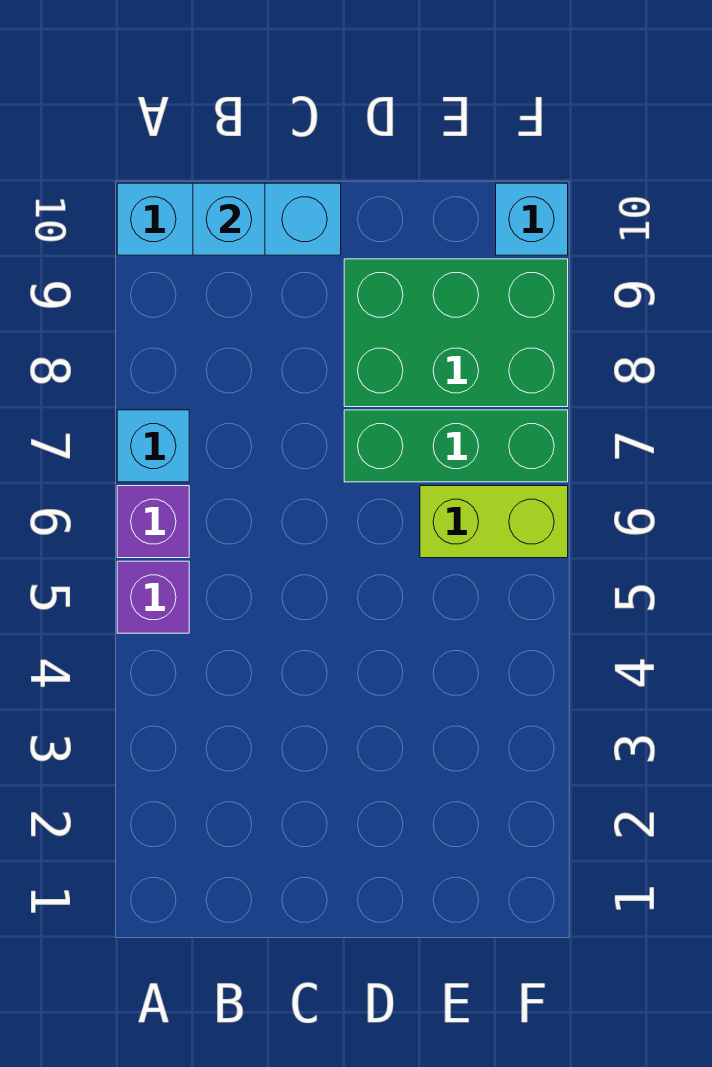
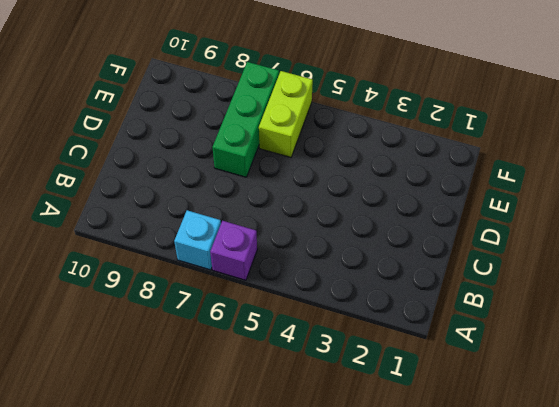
none -> purple 1x1 brick [117,561,189,633]
none -> cyan 1x3 brick [117,183,341,255]

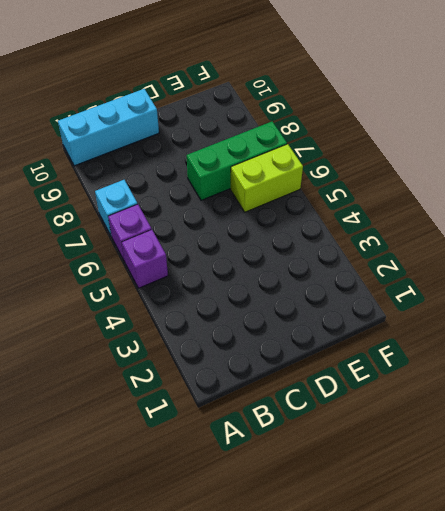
none -> green 2x3 brick [344,259,568,407]
none -> cyan 1x1 brick [496,183,568,255]

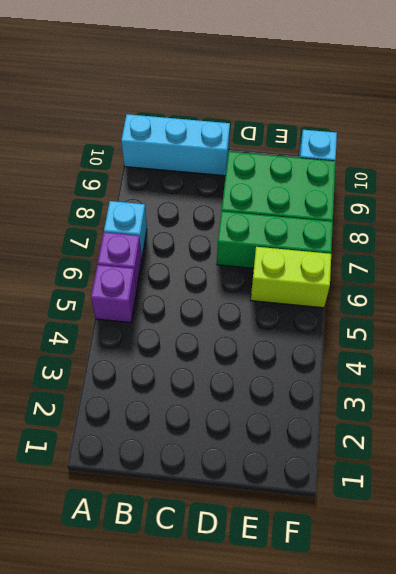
none -> cyan 1x1 brick [193,183,265,255]

